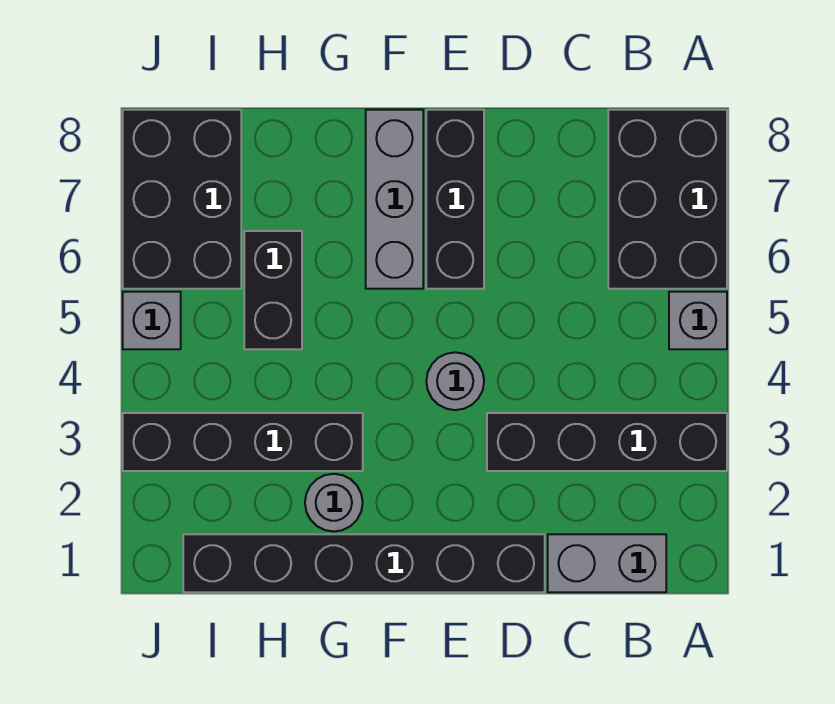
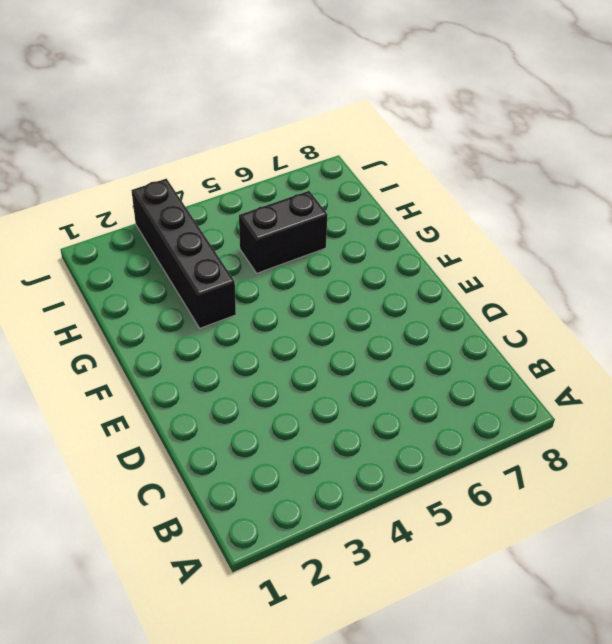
none -> black 1x4 brick [487,413,727,471]
none -> grey 1x1 brick [669,292,727,349]
none -> black 2x3 brick [608,110,727,289]

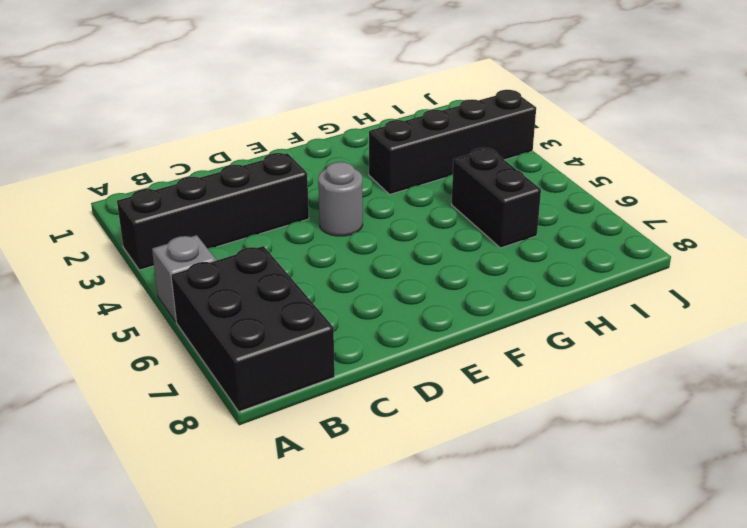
none -> grey 1x2 brick [548,534,666,592]
none -> black 1x6 brick [183,534,545,592]
none -> black 1x3 brick [426,110,484,289]

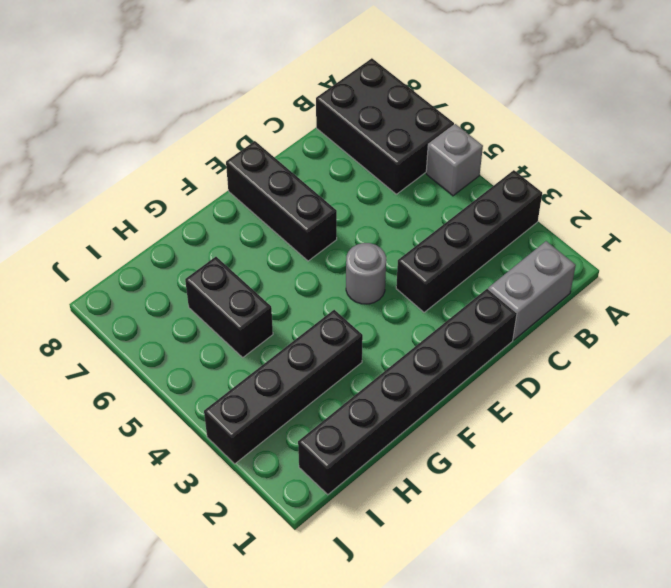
none -> grey 1x3 brick [366,110,423,289]
none -> grey 1x1 round brick [305,474,363,532]
none -> black 2x3 brick [123,110,241,289]

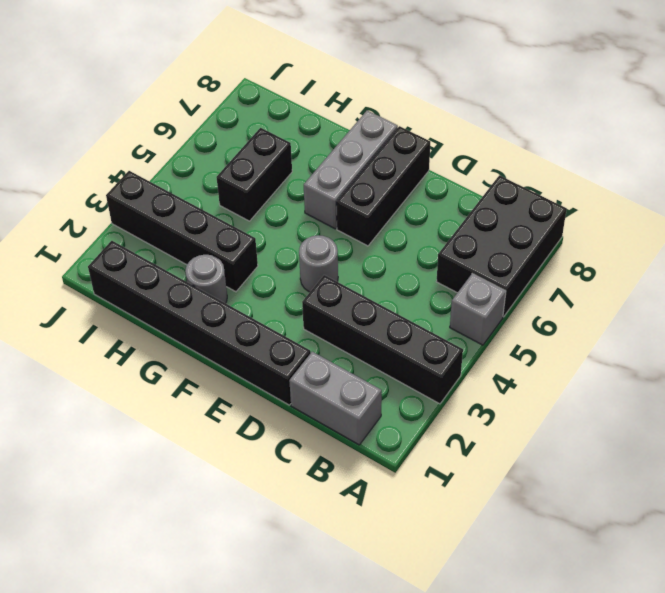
none -> black 2x3 brick [123,110,241,289]
none -> grey 1x1 brick [123,292,181,349]

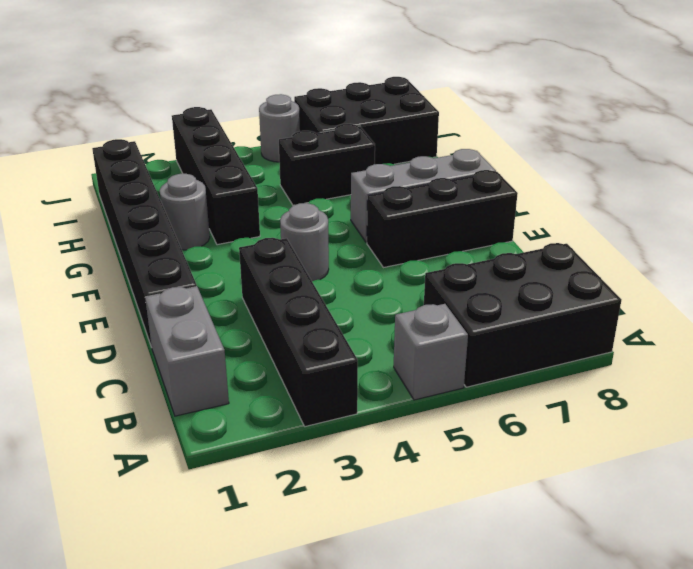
grey 1x1 round brick [259,94,300,162] -> grey 1x1 brick [123,292,181,349]

